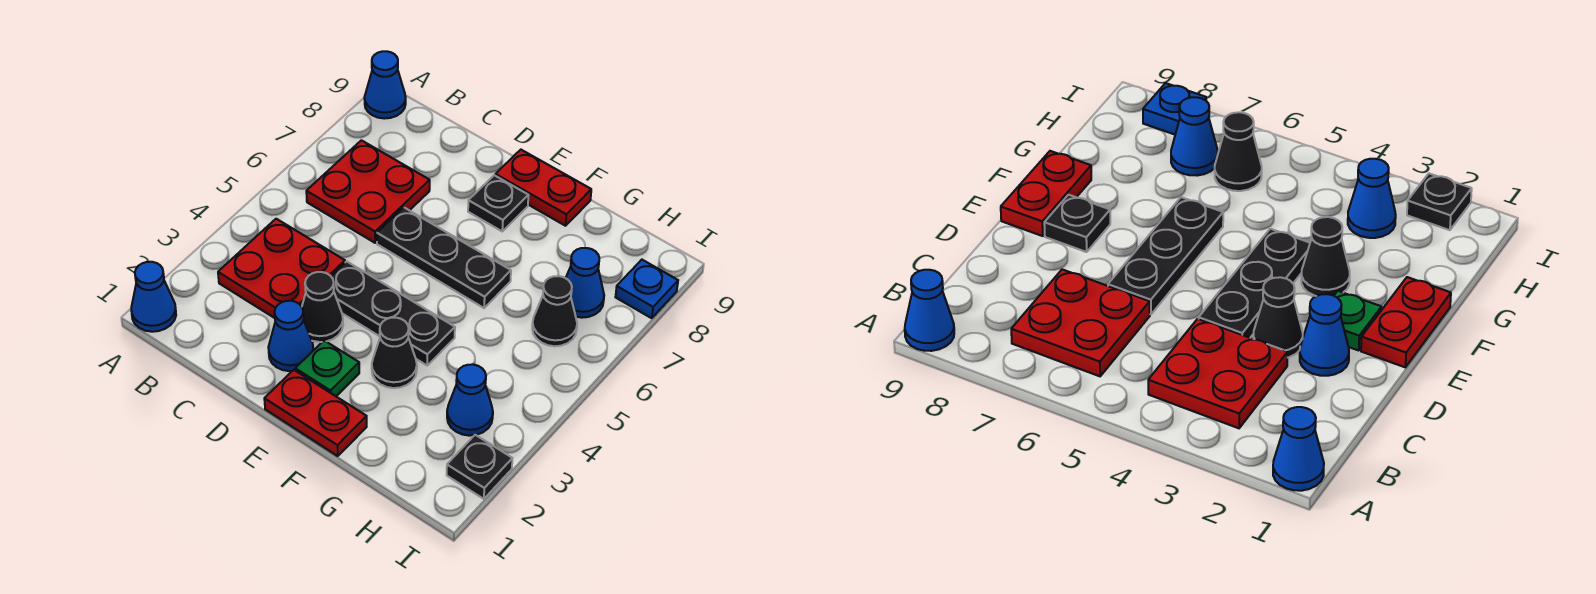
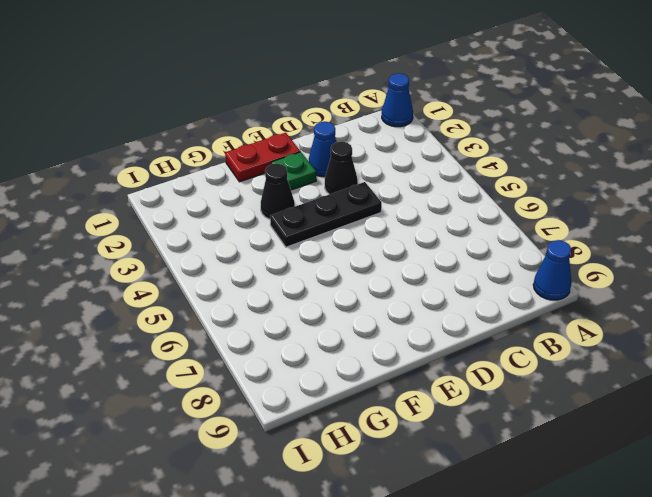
none -> red 2x2 plate [218,219,345,318]
none -> red 2x2 plate [306,140,430,243]
none -> black 1x3 plate [377,207,511,308]

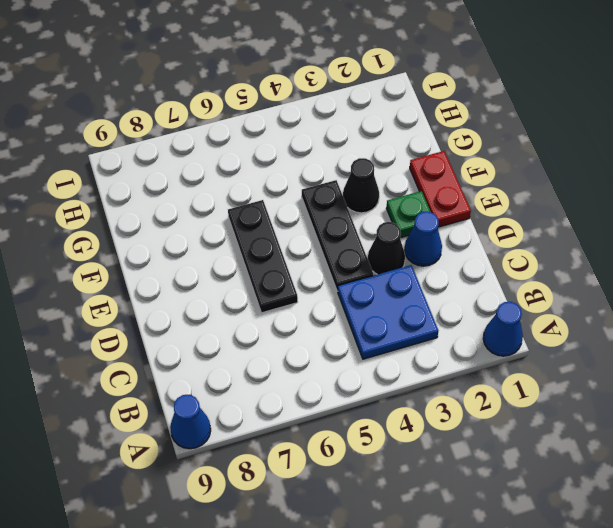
blue 2x2 plate [338,265,438,359] -> red 2x2 plate [218,219,345,318]
none -> red 2x2 plate [306,140,430,243]
none -> black 1x1 plate [468,175,529,231]
none -> red 1x2 plate [495,150,591,226]

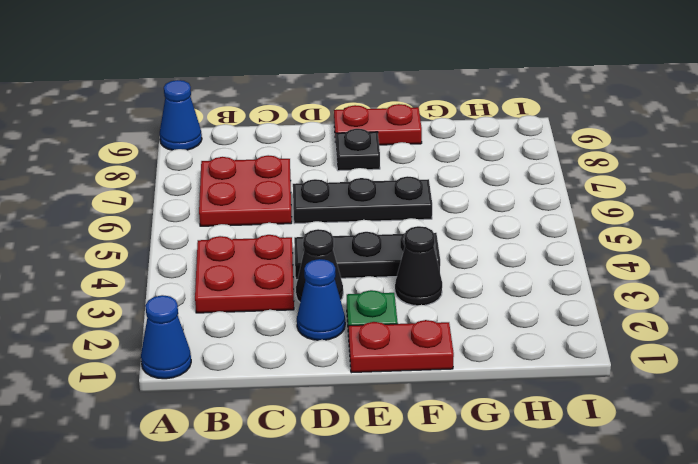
none -> blue 1x1 cone [447,364,493,436]
none -> black 1x1 cone [532,276,577,346]
none -> blue 1x1 cone [566,248,604,318]

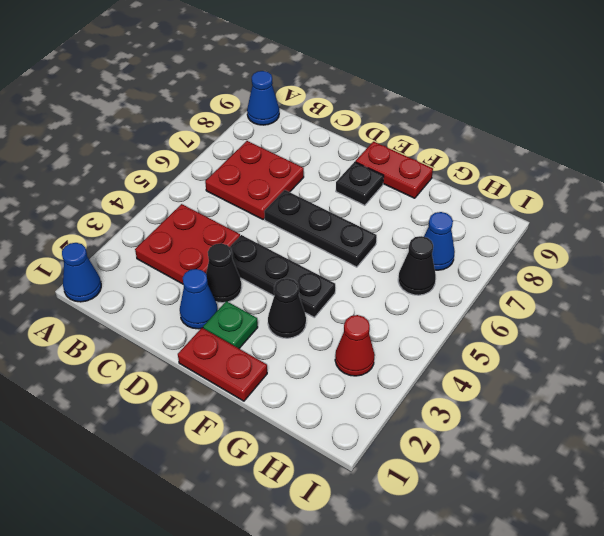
red 1x1 cone [335,315,375,376] -> blue 1x1 cone [447,364,493,436]
none -> black 1x1 plate [447,435,512,499]
none -> blue 1x1 plate [616,260,678,318]

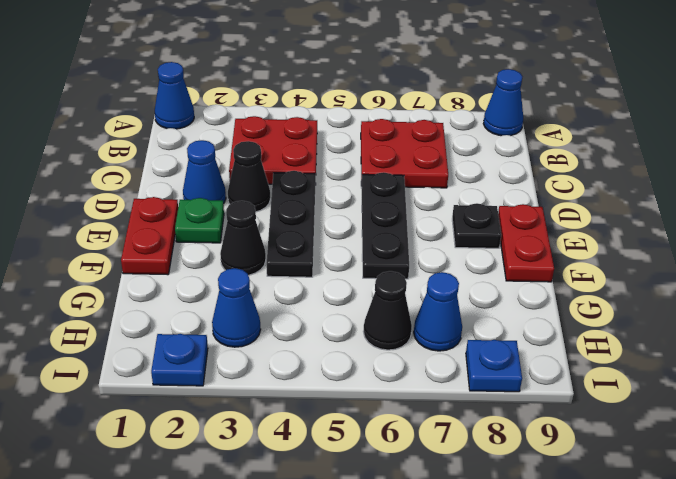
blue 1x1 plate [151,334,208,386] -> black 1x1 plate [447,435,512,499]

